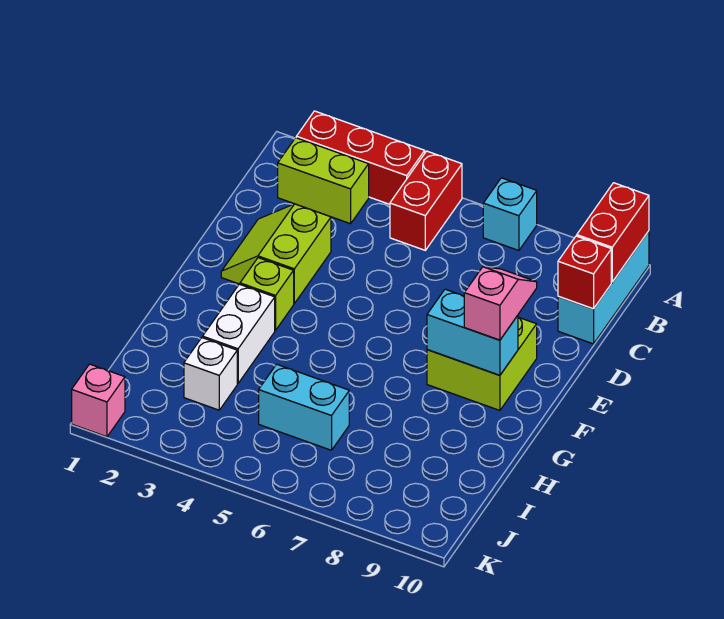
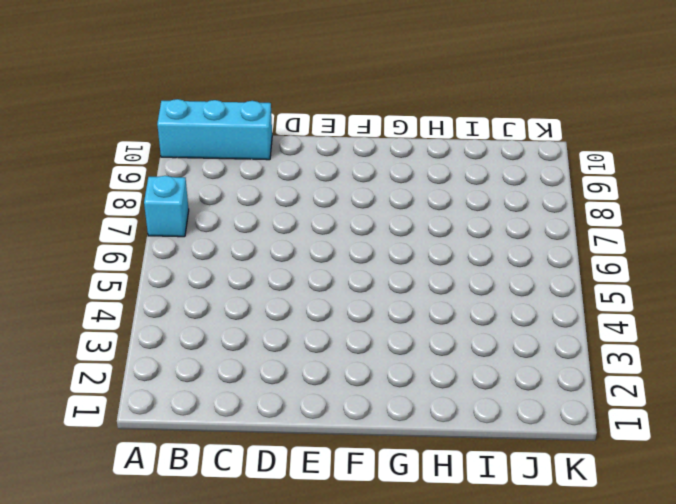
none -> red 1x3 brick [296,111,425,204]
none -> red 1x2 brick [390,151,462,250]
none -> lime 1x2 brick [278,138,369,224]

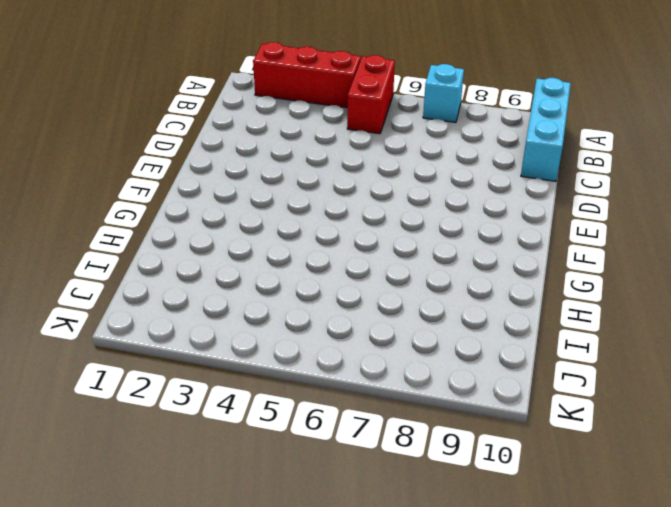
none -> lime 1x2 brick [278,138,369,224]
none -> lime 2x2 slope [221,204,331,303]
none -> lime 2x2 brick [427,317,537,410]

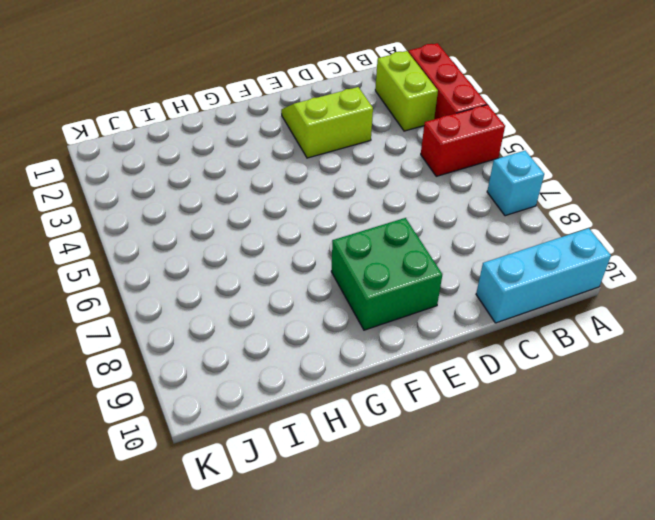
green 2x2 brick [331,218,442,330] -> lime 2x2 brick [427,317,537,410]
none -> lime 1x1 brick [240,258,294,330]
none -> white 1x2 brick [203,284,275,383]
none -> white 1x1 brick [184,338,237,410]

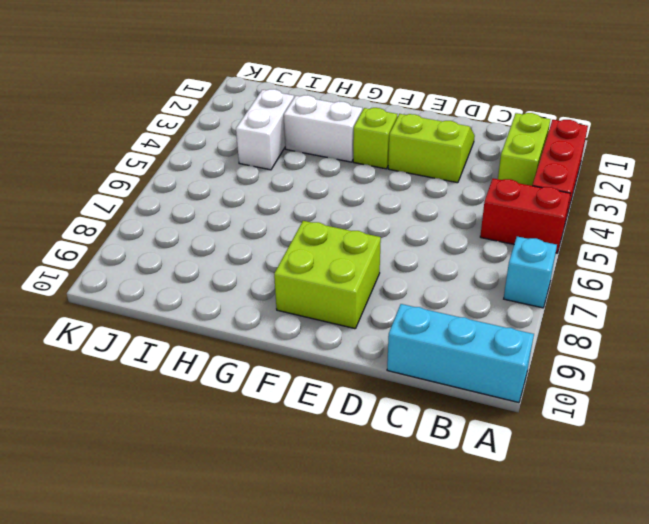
white 1x2 brick [236,89,294,170] -> white 1x1 brick [184,338,237,410]
none -> cyan 1x2 brick [259,364,349,450]
none -> pink 1x1 brick [72,364,125,437]
none -> red 1x2 brick [577,183,649,282]

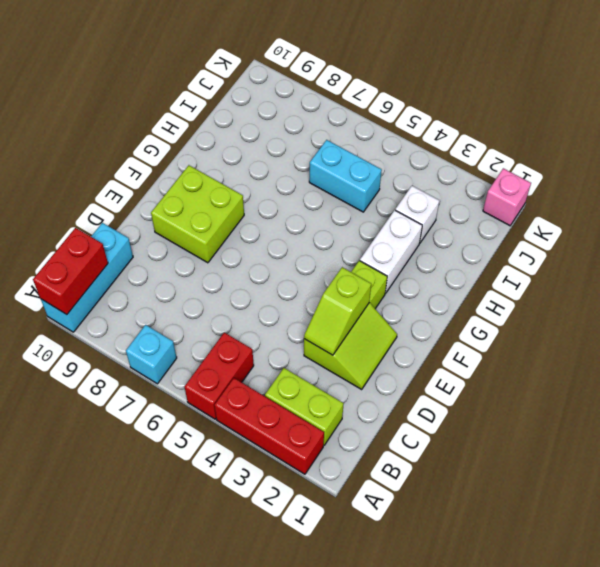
lime 1x2 slope [304,267,371,355] -> none
none -> red 1x1 brick [558,236,611,309]
none -> cyan 1x2 brick [427,289,518,375]
none -> pink 1x2 slope [464,267,537,340]

